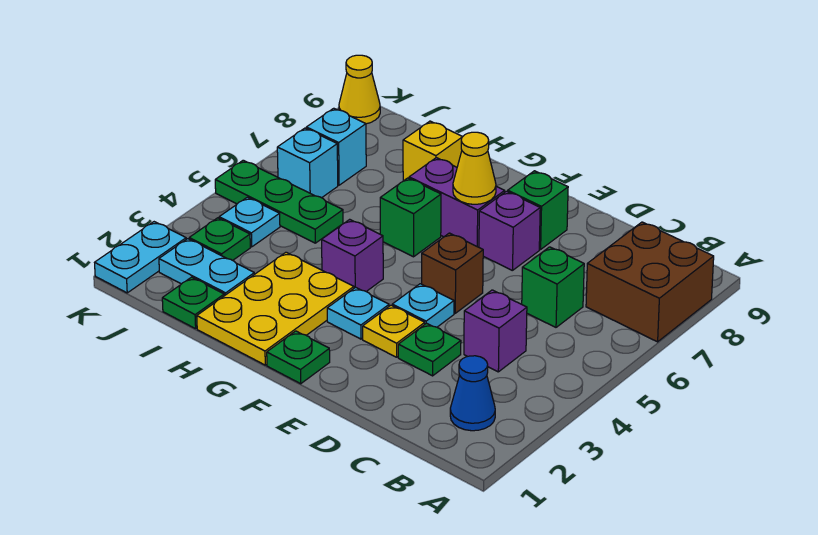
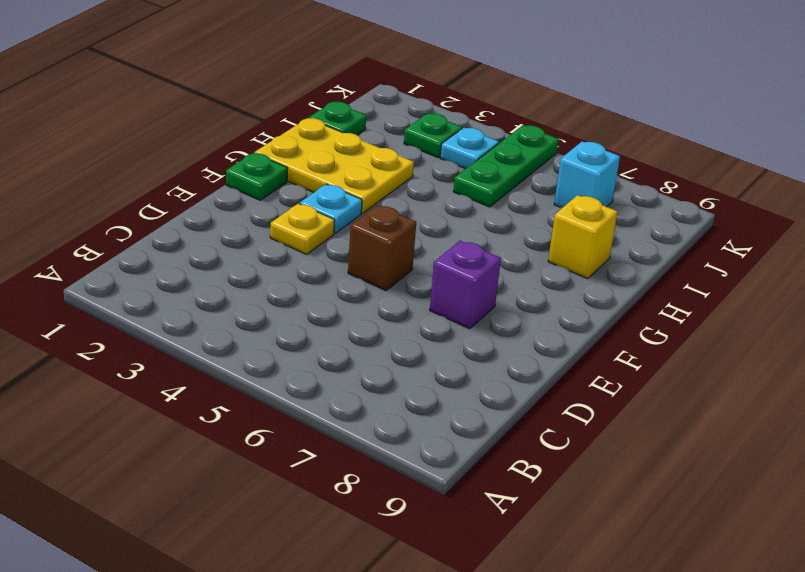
none -> brown 2x2 brick [586,222,714,342]
none -> blue 1x1 cone [450,356,495,431]
none -> purple 1x1 brick [464,290,527,372]

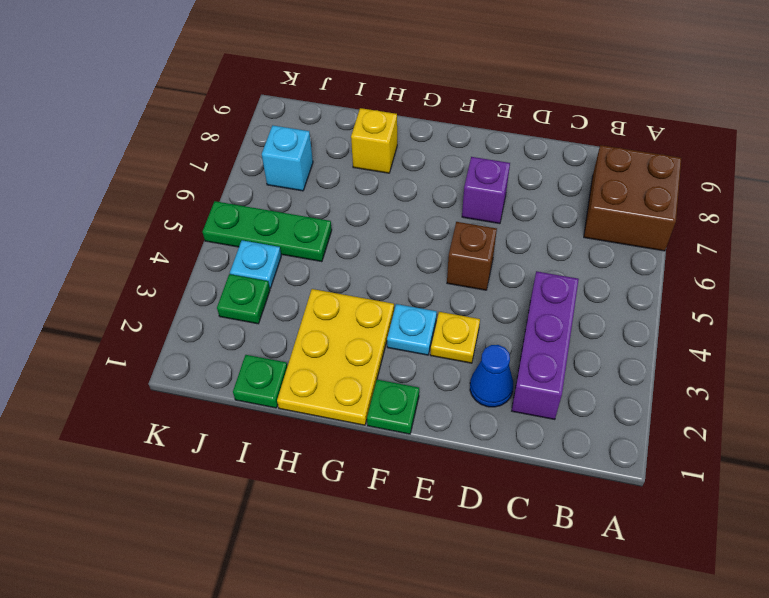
purple 1x3 brick [512,271,579,420] -> purple 1x1 brick [464,290,527,372]
blue 1x1 cone [470,345,513,407] -> blue 1x1 cone moved to [450,356,495,431]
none -> green 1x1 brick [522,247,584,327]
none -> green 1x1 plate [398,323,461,376]
none -> cyan 1x1 plate [392,284,454,327]

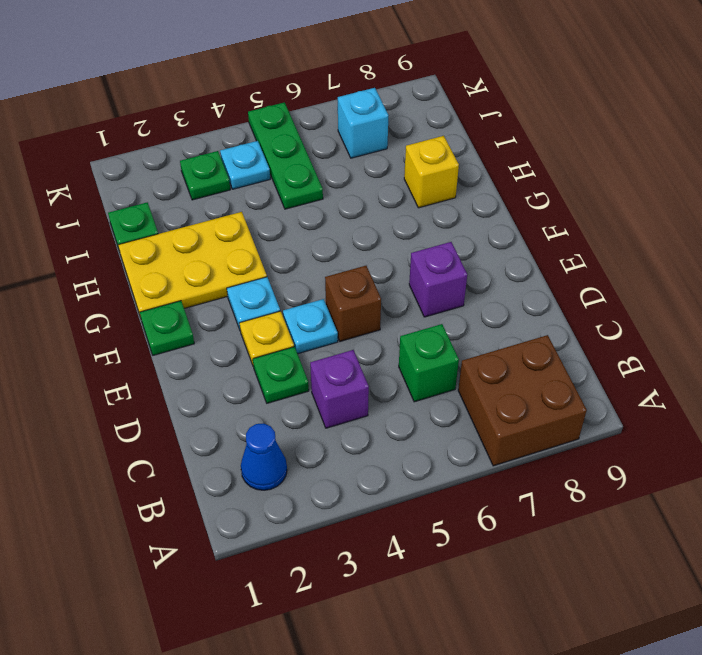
none -> green 1x1 brick [508,171,568,249]
none -> purple 1x2 brick [409,158,505,247]
none -> purple 1x1 brick [322,219,383,292]

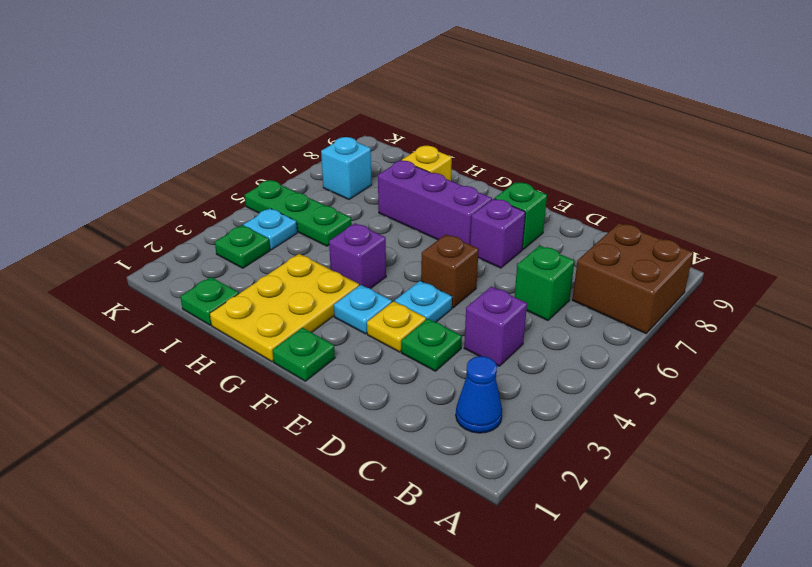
purple 1x3 brick [378,161,492,245] -> purple 1x2 brick [409,158,505,247]
none -> green 1x1 brick [380,178,441,257]
none -> cyan 1x2 plate [159,239,254,296]
none -> cyan 1x1 brick [277,128,338,198]

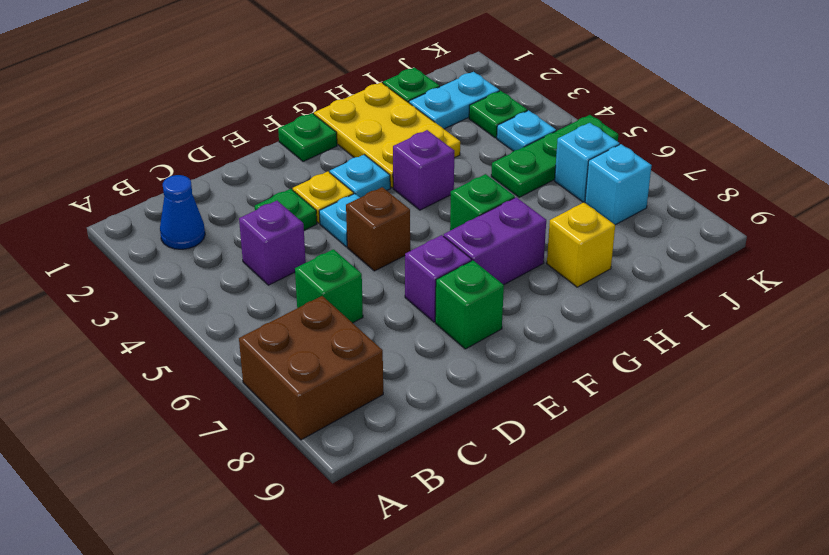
none -> cyan 1x2 plate [95,222,186,293]
none -> yellow 1x1 cone [339,55,380,124]
none -> yellow 1x1 cone [453,132,496,204]

